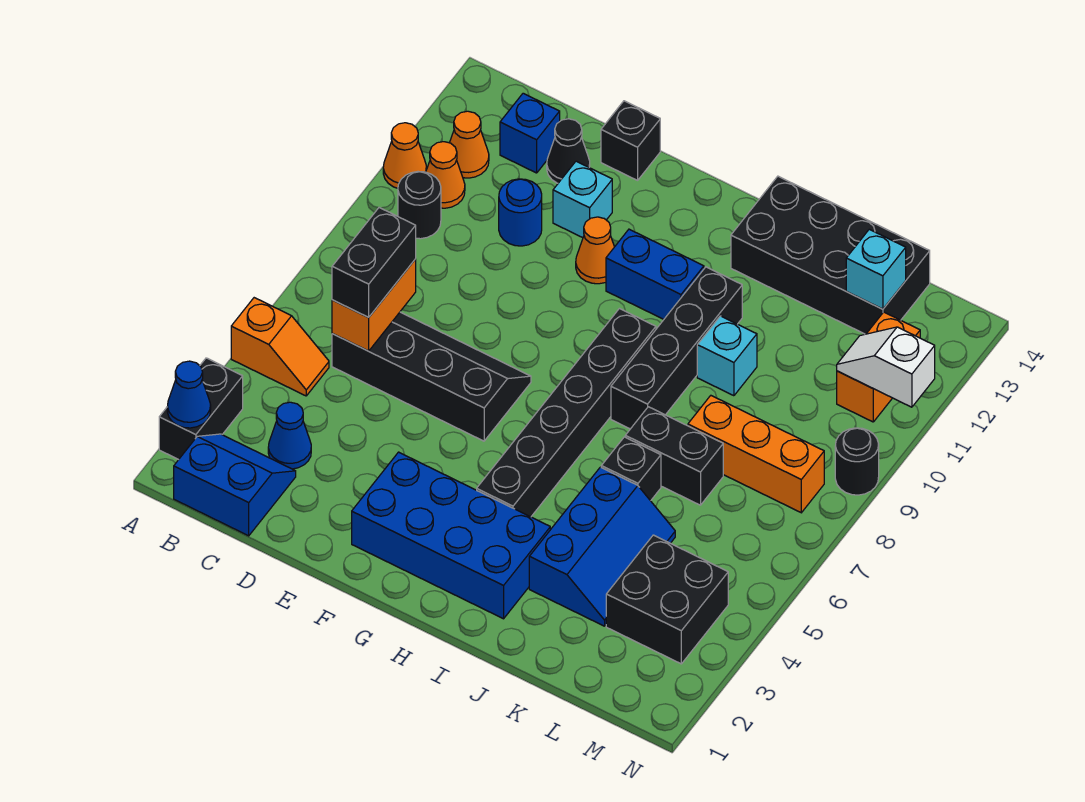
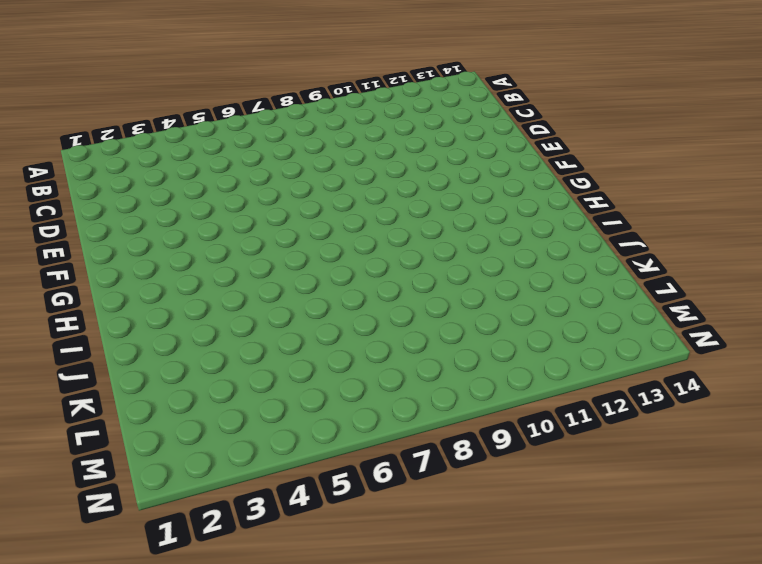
none -> black 1x2 brick [159,358,243,460]
none -> orange 1x2 slope [231,298,329,396]
none -> orange 1x1 cone [383,123,426,188]
none -> blue 2x2 slope [174,434,296,536]

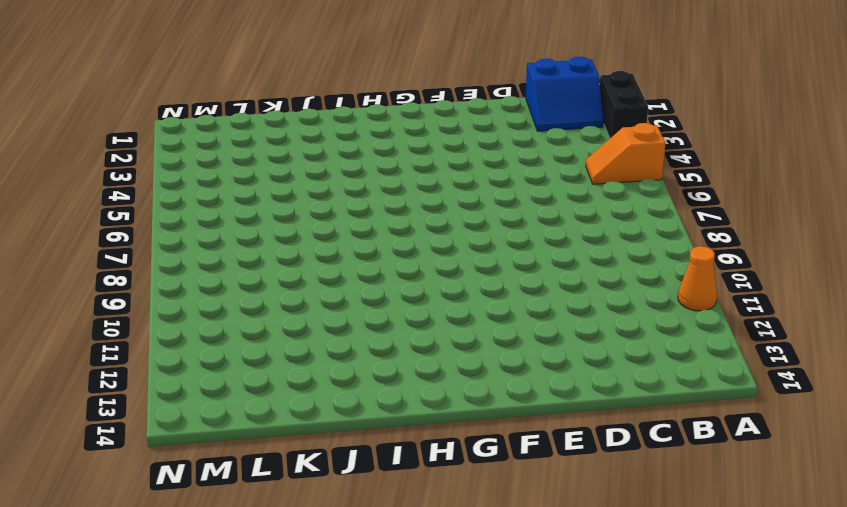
none -> black 1x1 round brick [398,172,441,239]
none -> orange 1x1 cone [426,142,465,208]
none -> orange 1x1 cone [450,111,489,178]
none -> blue 1x1 cone [268,402,311,469]

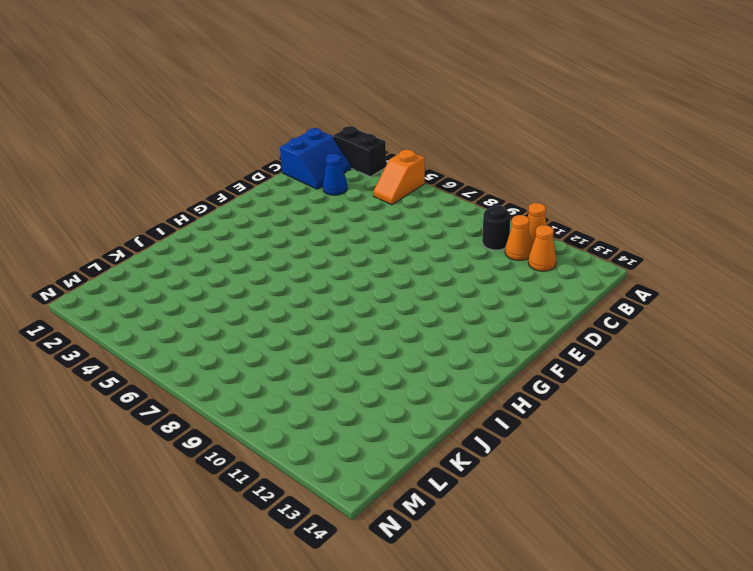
none -> black 2x4 slope [332,312,531,441]
none -> blue 1x1 brick [500,93,560,173]
none -> blue 1x1 round brick [499,179,542,246]
none -> black 1x1 cone [547,119,590,183]

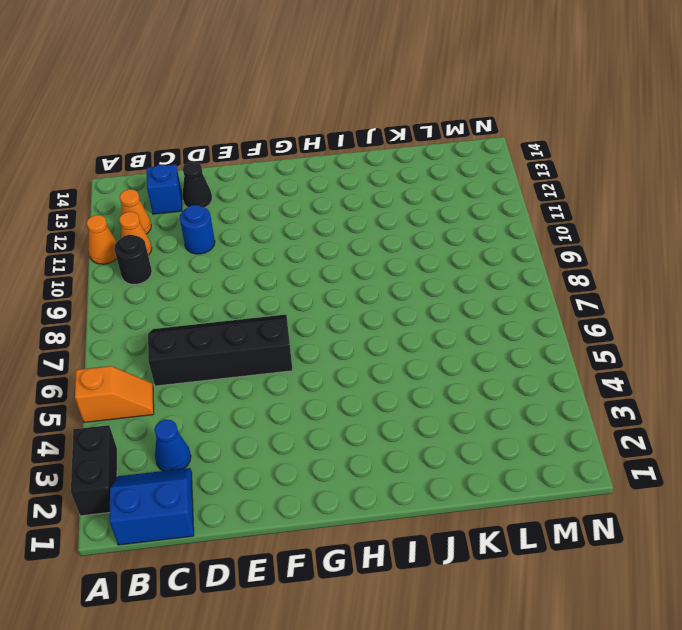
none -> cyan 1x1 brick [553,161,612,238]
none -> black 1x1 brick [601,101,660,180]
none -> blue 2x4 brick [352,452,550,619]
none -> orange 1x1 cone [576,217,614,284]

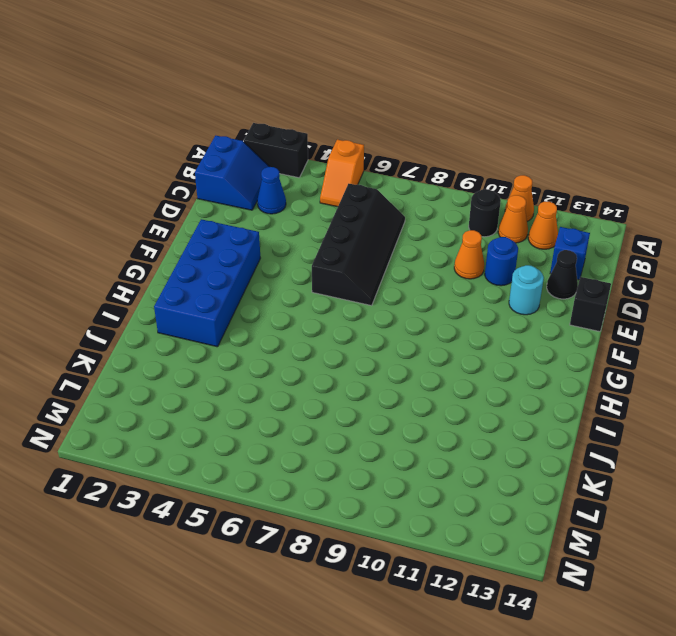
orange 1x1 cone [454,230,484,279] -> orange 1x1 cone moved to [576,217,614,284]
cyan 1x1 round brick [509,265,544,315] -> cyan 1x1 brick [553,161,612,238]
none -> blue 1x2 brick [606,229,704,319]
none -> black 1x6 brick [477,309,656,517]
none -> black 1x4 brick [611,267,742,429]
none -> black 2x4 brick [731,176,930,334]

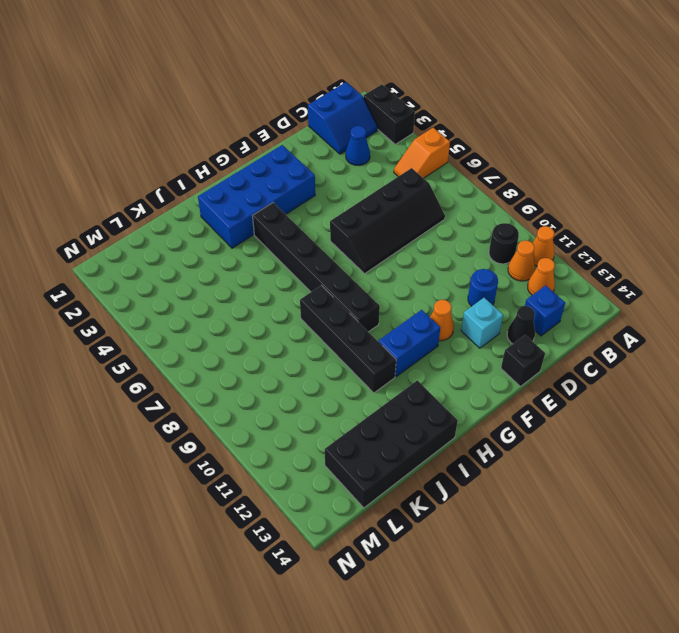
none -> blue 2x3 slope [529,467,675,626]
none -> black 1x1 brick [601,437,661,501]
none -> black 1x2 brick [625,407,723,505]
none -> cyan 1x1 brick [697,316,757,396]

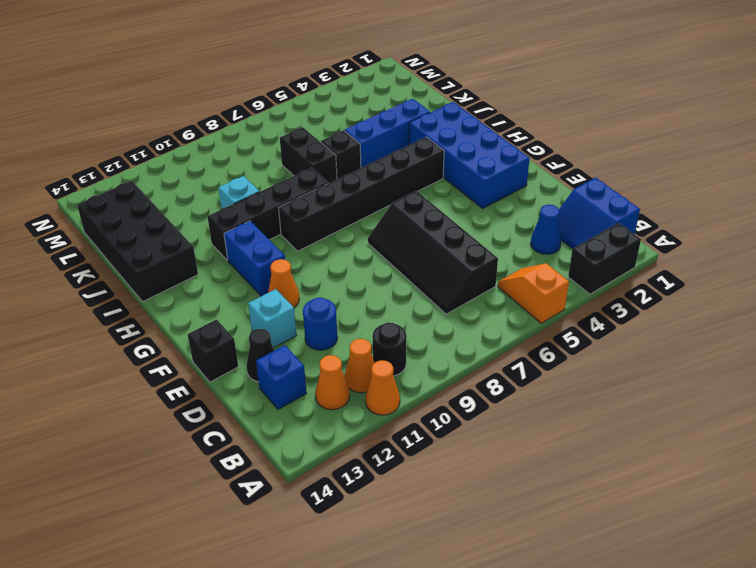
none -> orange 1x3 brick [688,396,824,513]
none -> black 2x2 brick [606,535,728,664]
none -> orange 1x2 brick [837,312,920,422]
none -> black 1x1 round brick [835,428,879,495]

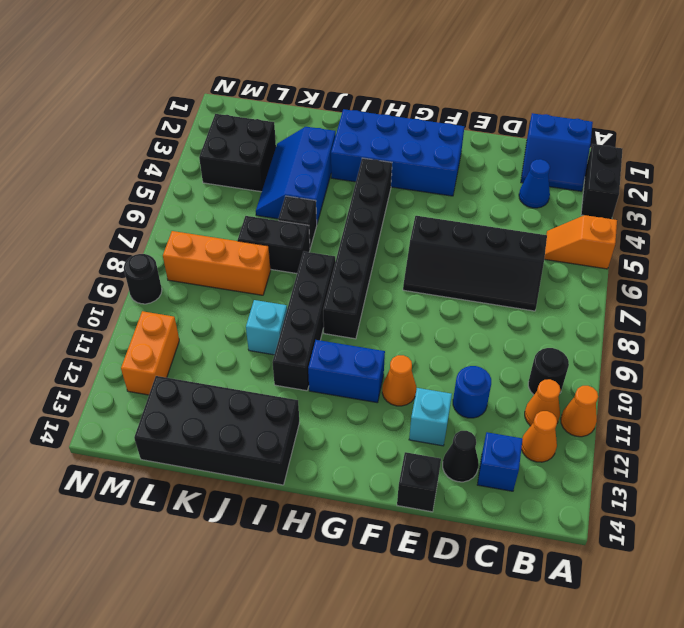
none -> blue 1x1 cone [167,361,211,428]
none -> orange 1x2 brick [332,259,416,351]
none -> cyan 1x1 brick [846,229,906,309]
none -> white 1x2 slope [837,327,935,407]

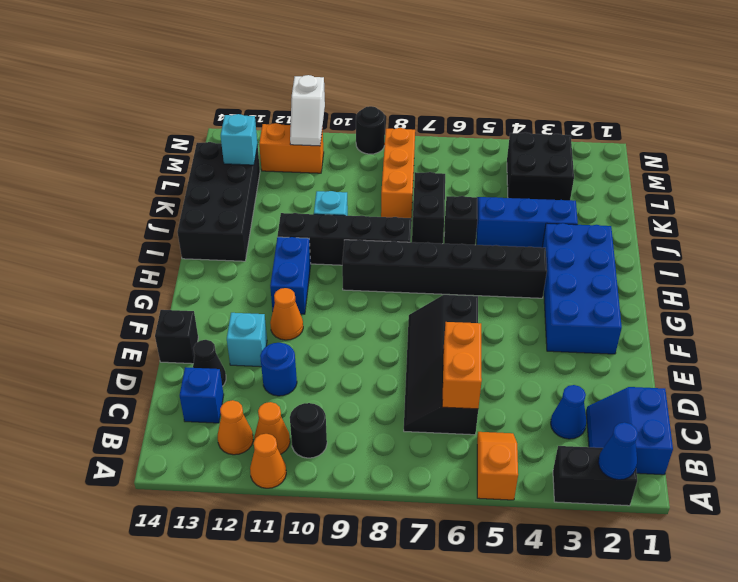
orange 1x2 brick [442,322,482,409] -> orange 1x2 brick turned to [332,259,416,351]
none -> black 1x2 brick [332,208,416,317]

